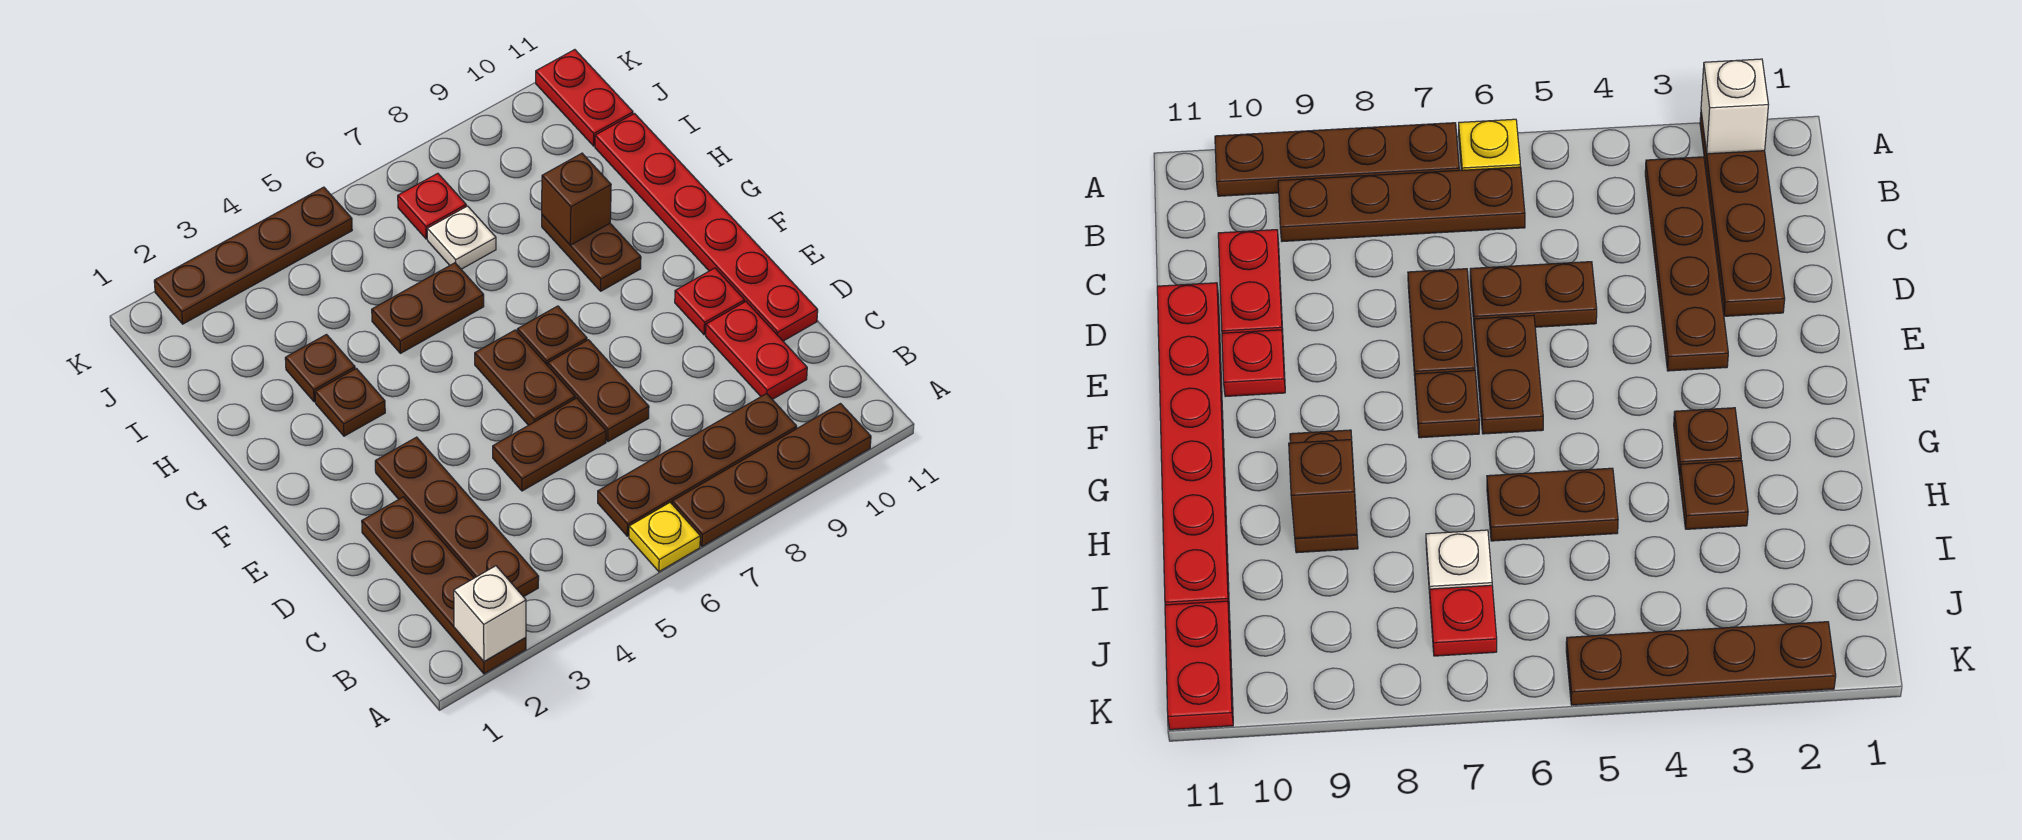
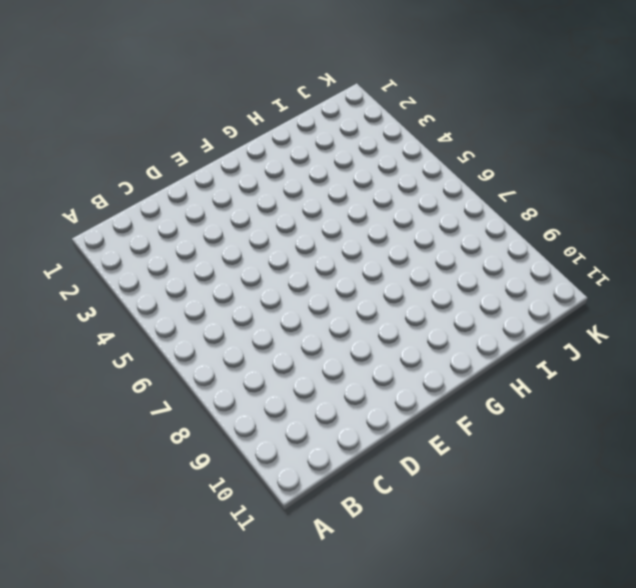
none -> brown 1x4 plate [362,497,526,674]
none -> yellow 1x1 plate [629,503,700,572]
none -> brown 1x4 plate [672,404,871,546]

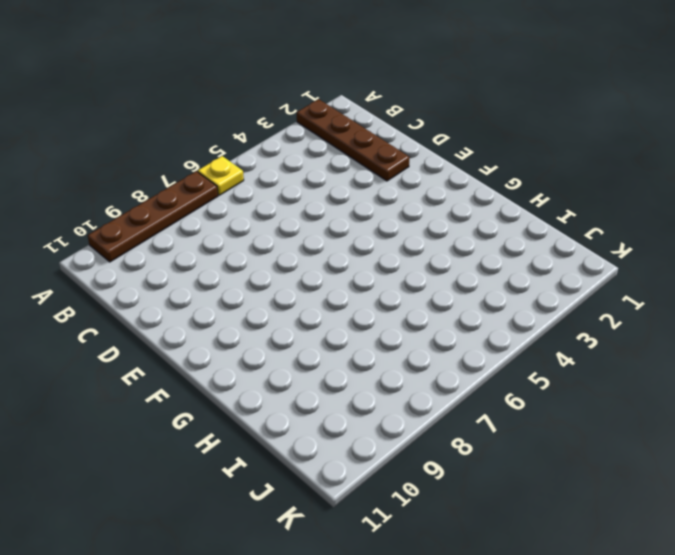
none -> brown 1x4 plate [375,437,539,597]
none -> brown 1x4 plate [598,394,797,536]
none -> red 1x2 plate [706,302,807,399]

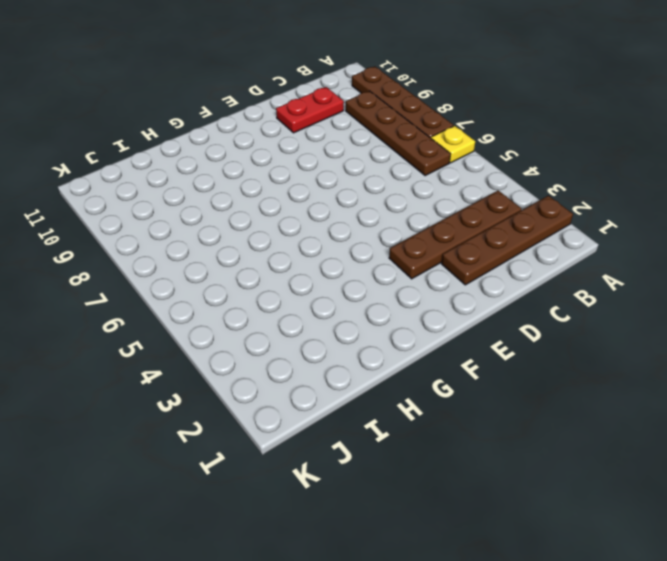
none -> brown 1x2 plate [493,398,606,491]
none -> brown 1x2 plate [548,340,649,442]
none -> red 1x6 plate [595,114,818,341]

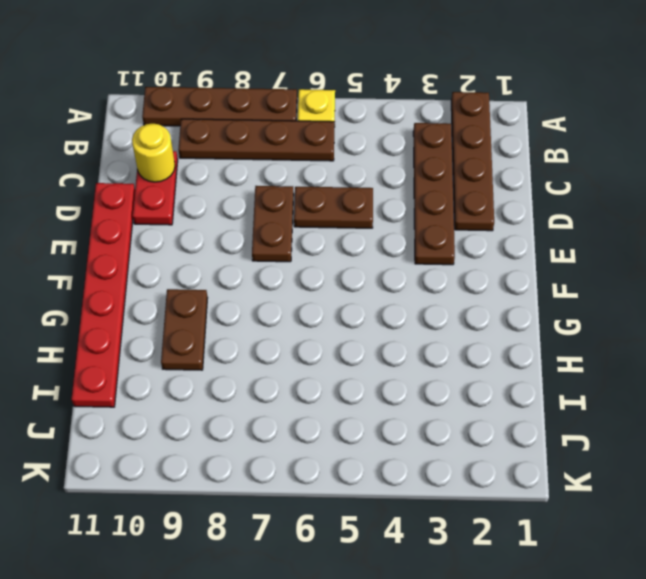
yellow 1x1 round brick [132,124,175,182] -> none
none -> brown 1x2 plate [475,330,575,425]
none -> red 1x1 plate [675,268,745,335]
none -> brown 1x1 plate [517,306,587,366]

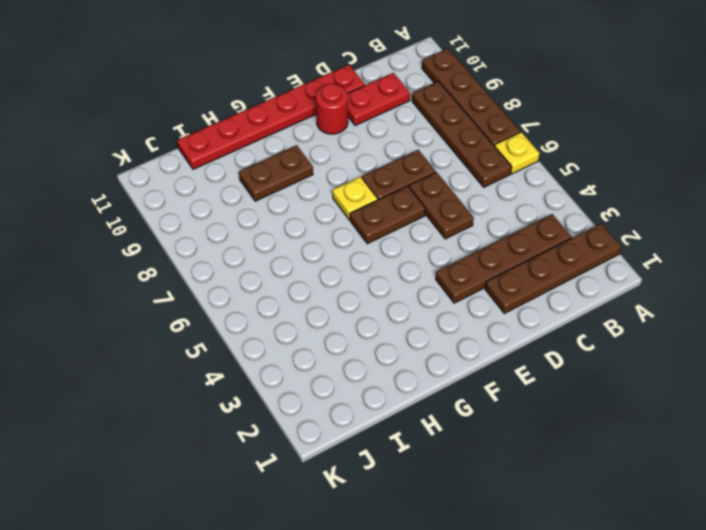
red 1x1 round brick [316,84,348,134] -> red 1x1 plate [675,268,745,335]
yellow 1x1 plate [332,177,378,220] -> brown 1x1 plate [517,306,587,366]
none -> brown 1x1 plate [315,368,385,436]
none -> brown 1x1 plate [285,335,355,402]
none -> brown 1x2 plate [372,263,484,353]

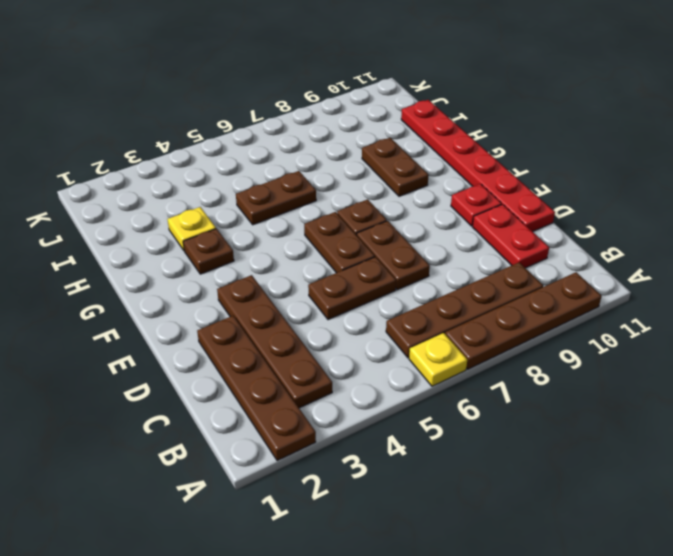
yellow 1x1 plate [168,207,216,251] -> brown 1x1 plate [285,335,355,402]
none -> white 1x1 plate [427,206,496,269]
none -> red 1x1 plate [398,173,466,239]
none -> red 1x2 plate [536,50,633,146]

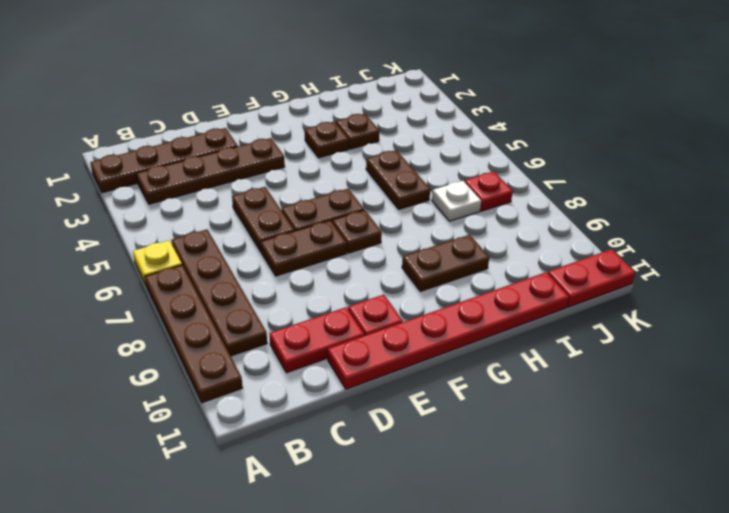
none -> brown 1x4 plate [154,187,352,324]
none -> white 1x1 brick [454,566,526,662]
none -> brown 1x1 brick [542,153,611,245]

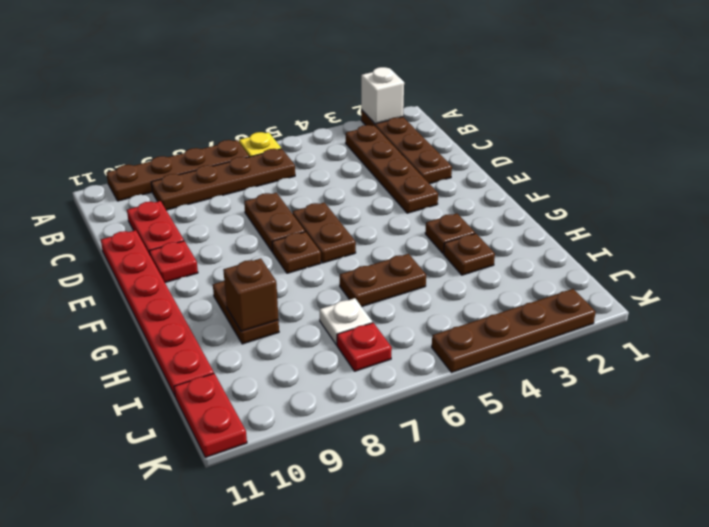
none -> brown 1x2 plate [493,398,606,491]

